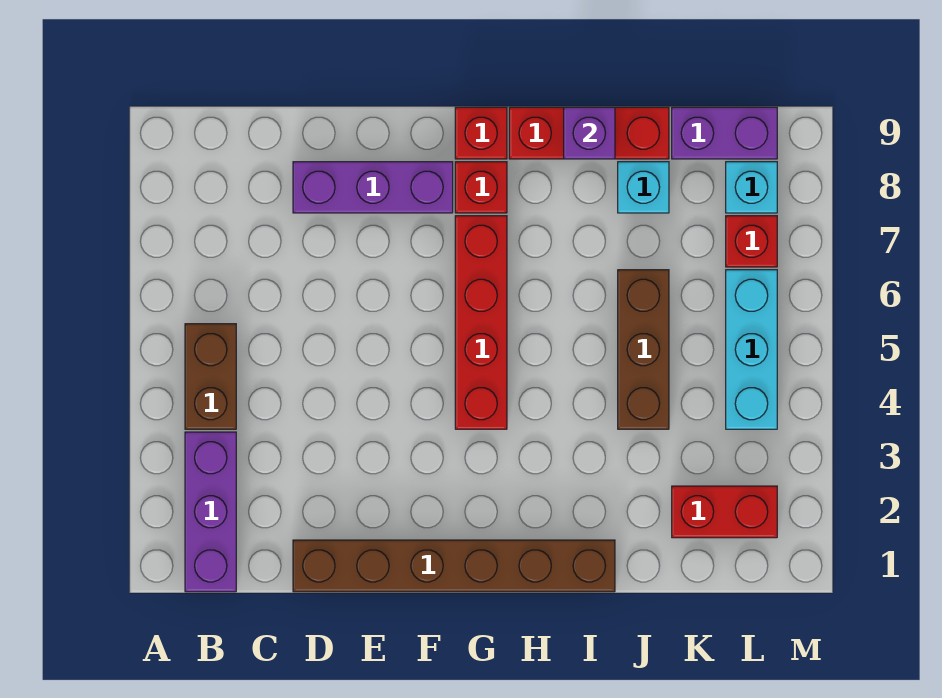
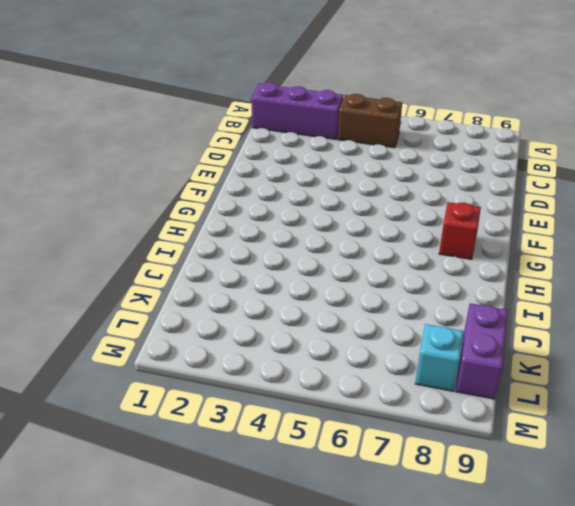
none -> brown 1x6 brick [293,540,615,592]
none -> purple 1x3 brick [293,162,453,213]
none -> red 1x4 brick [455,216,507,429]

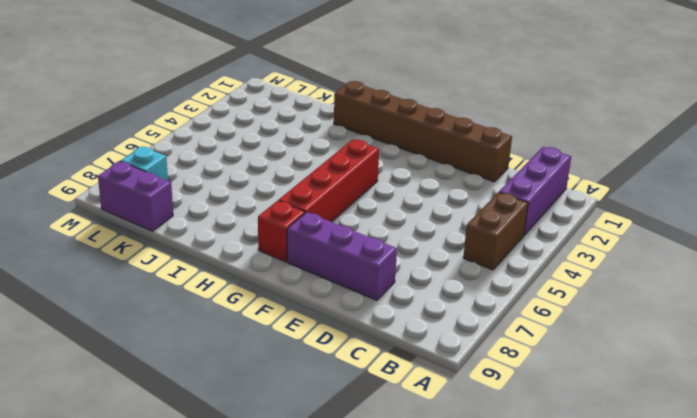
none -> red 1x1 brick [455,107,507,159]
none -> red 1x3 brick [509,107,669,159]
none -> brown 1x3 brick [618,270,669,429]

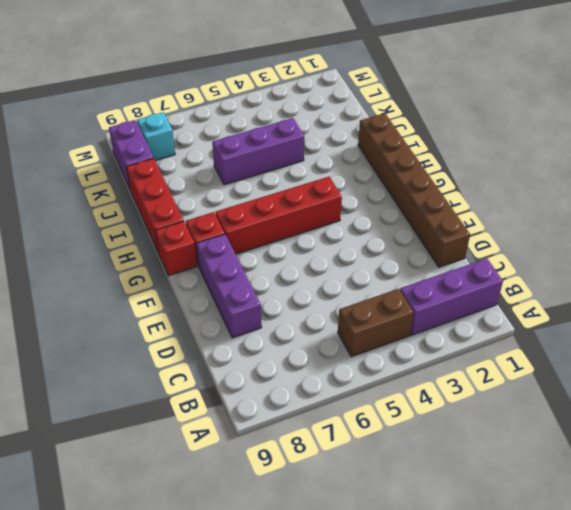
purple 1x3 brick [212,118,304,185] -> brown 1x3 brick [618,270,669,429]
none -> cyan 1x1 brick [618,162,669,213]
none -> red 1x2 brick [672,486,777,538]
none -> cyan 1x3 brick [726,270,777,429]

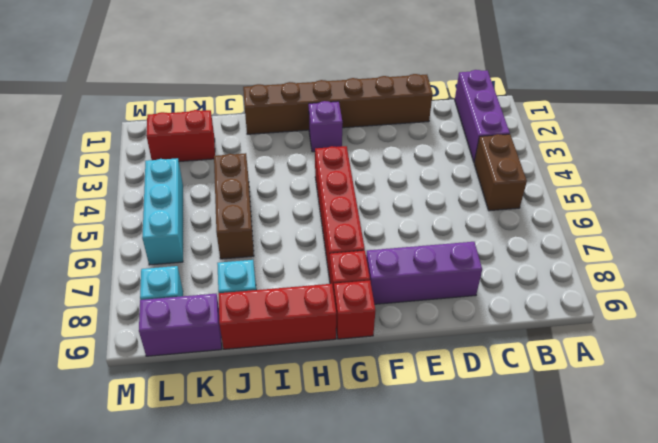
purple 1x1 brick [309,101,343,152] -> purple 1x1 brick moved to [564,107,615,159]
none -> red 1x1 brick [726,216,777,267]

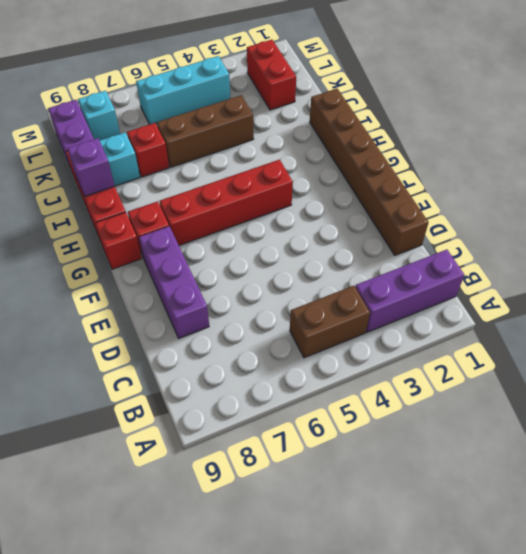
red 1x1 brick [127,123,169,177] -> red 1x1 brick moved to [726,216,777,267]

